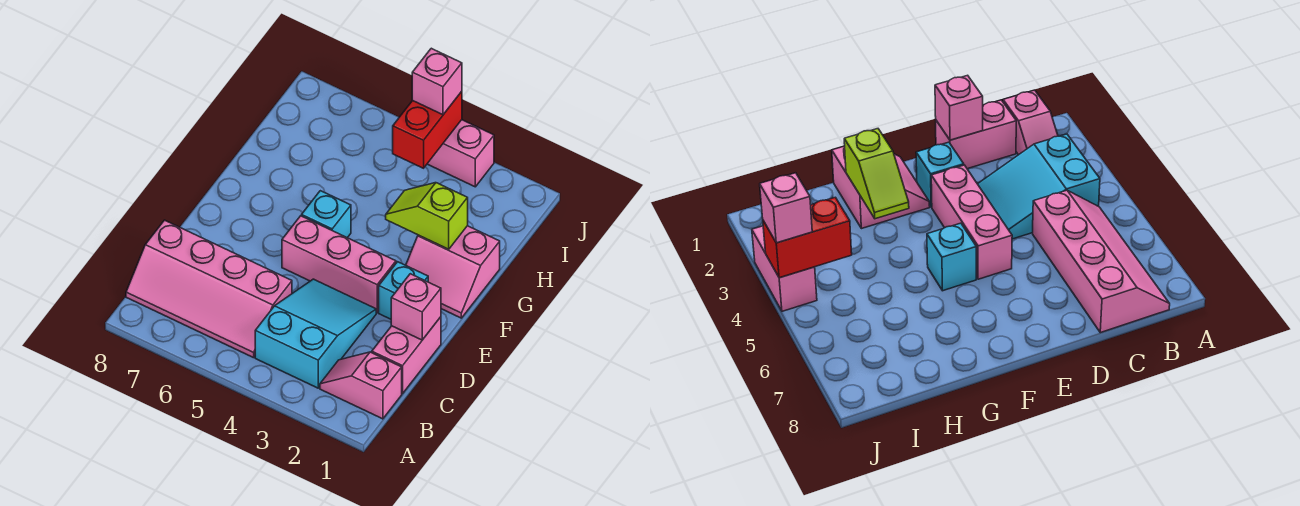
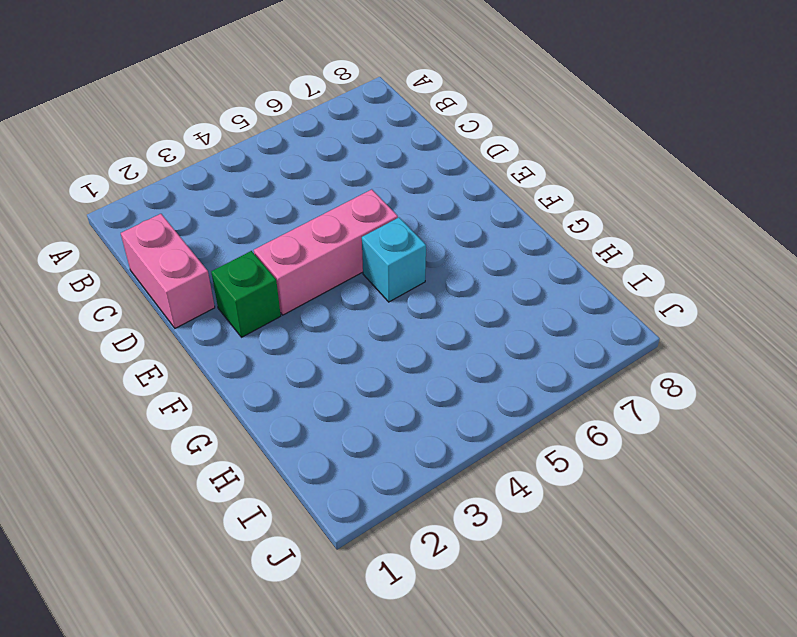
green 1x1 brick [211,251,281,337] -> cyan 1x1 brick [379,262,428,319]
none -> pink 1x2 slope [320,352,402,419]
none -> cyan 2x3 slope [255,279,376,388]
none -> pink 2x4 slope [126,220,292,358]

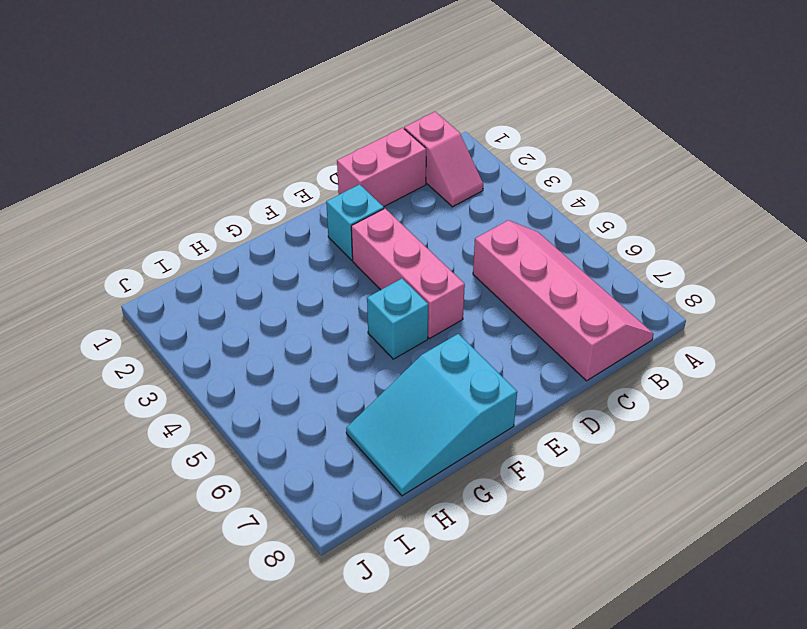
cyan 2x3 slope [346,334,517,496] -> cyan 2x3 slope moved to [255,279,376,388]
none -> pink 2x2 slope [406,226,500,318]
none -> pink 1x2 brick [427,120,494,187]
none -> pink 1x1 brick [391,274,441,340]

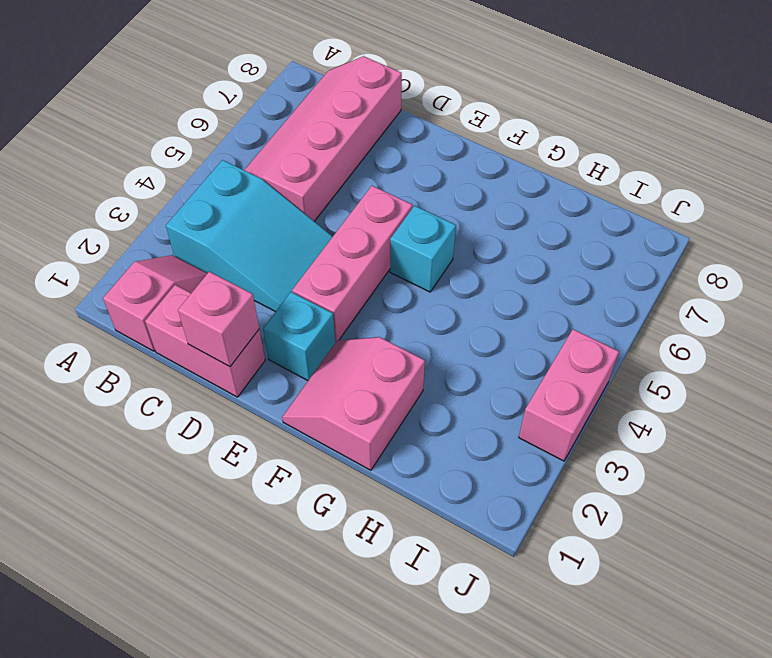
none -> lime 1x2 slope [386,183,468,249]
none -> red 1x2 brick [393,91,462,168]
none -> pink 1x1 brick [412,48,462,115]

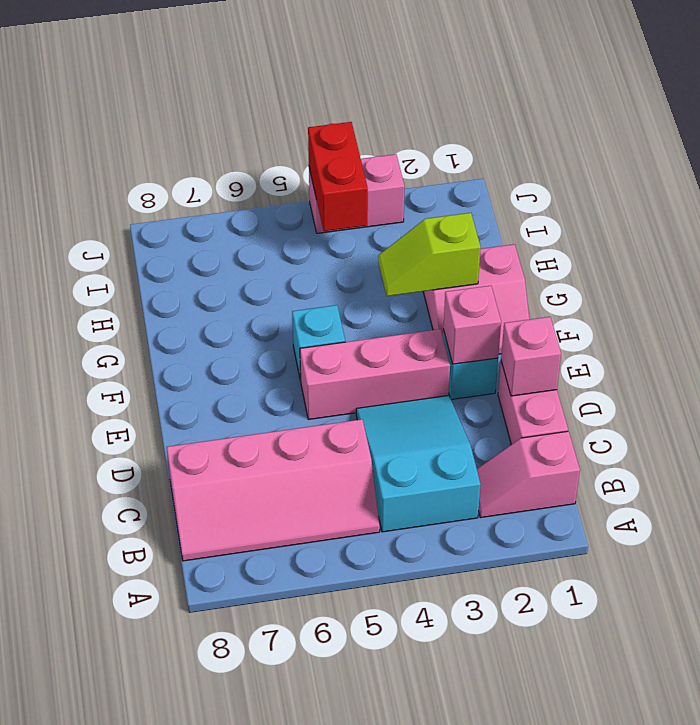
pink 1x1 brick [443,286,501,364] -> pink 1x1 brick moved to [412,48,462,115]

